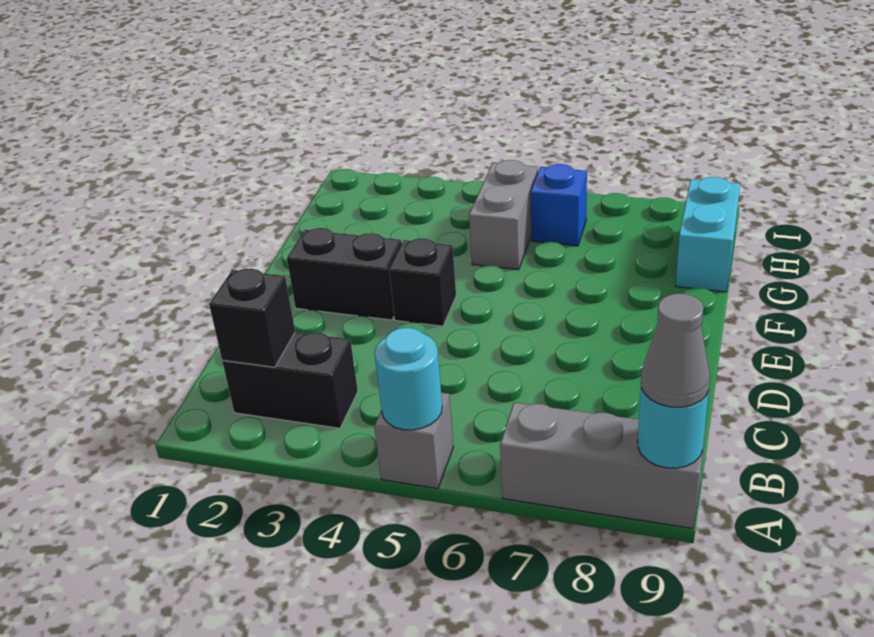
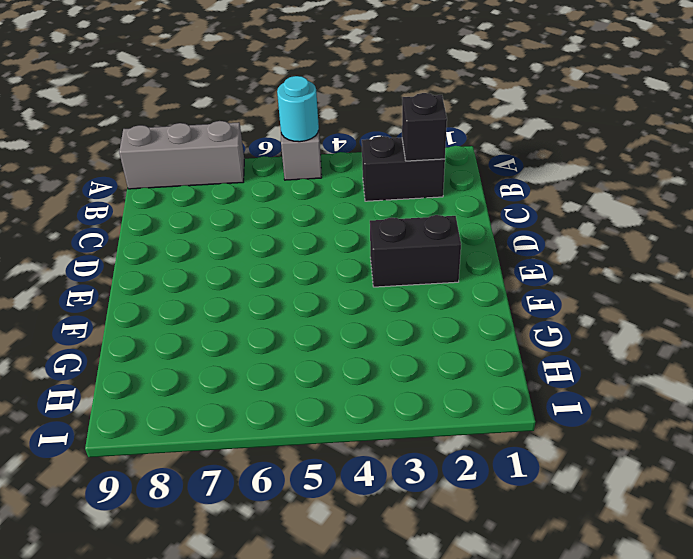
none -> black 1x1 brick [389,238,456,326]
none -> grey 1x2 brick [469,160,538,270]
none -> cyan 1x2 brick [676,177,740,292]

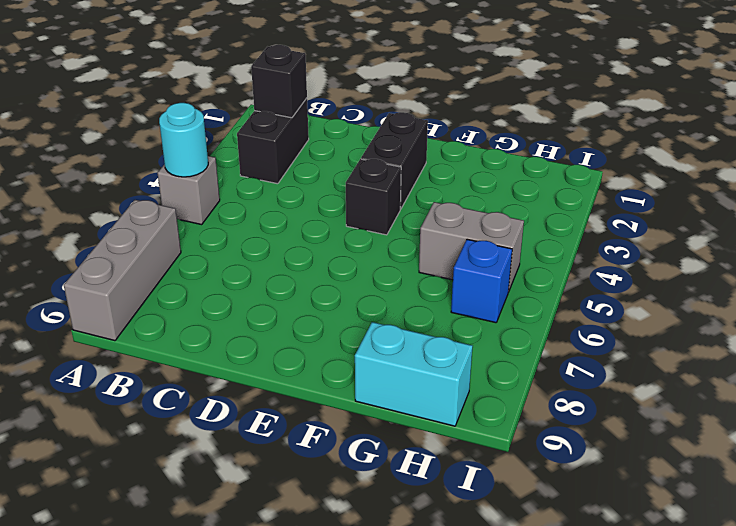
none -> cyan 1x1 round brick [638,388,709,468]
none -> grey 1x1 cone [641,294,710,407]

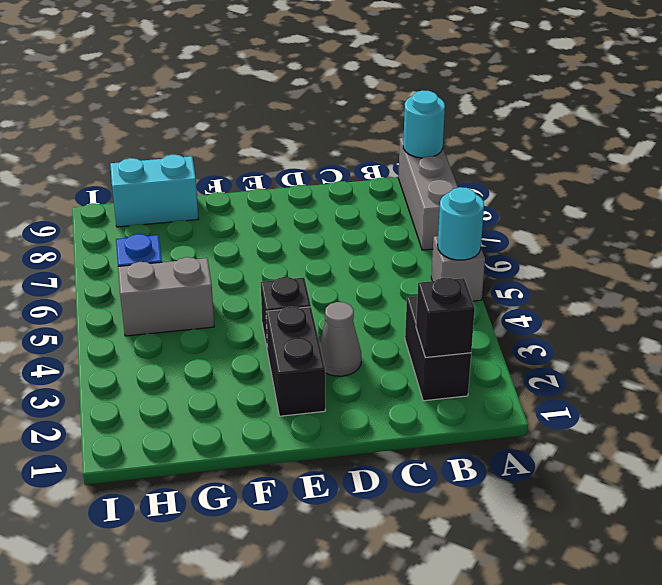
grey 1x1 cone [319,302,361,376] -> grey 1x1 cone moved to [641,294,710,407]

